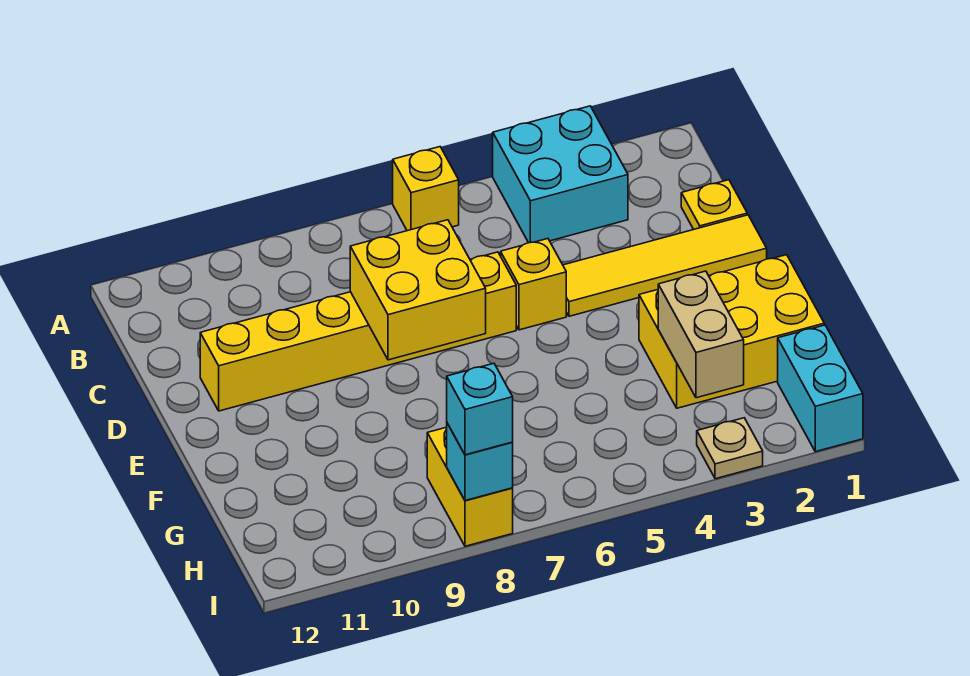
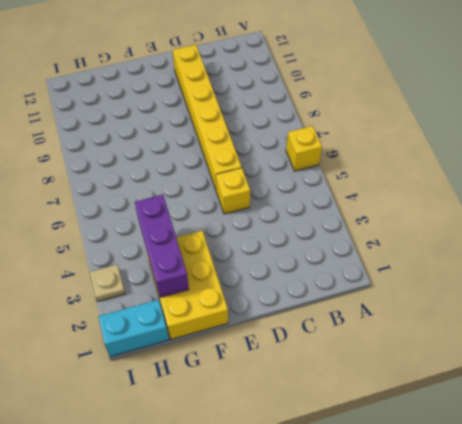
purple 1x3 brick [135,195,189,297] -> tan 1x2 brick [658,271,744,398]
none -> cyan 2x2 brick [493,106,628,243]
none -> yellow 1x1 plate [681,180,747,229]
none -> yellow 1x4 tile [563,215,767,316]

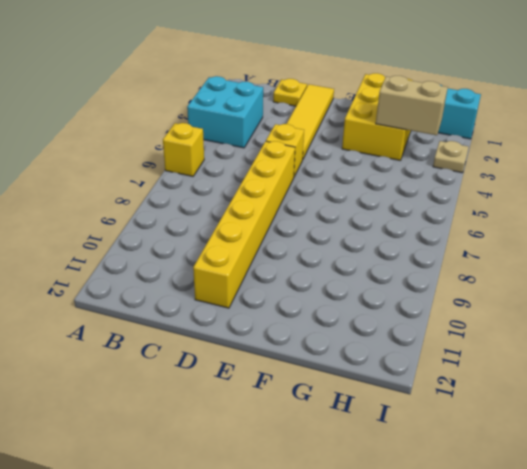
none -> yellow 1x2 brick [427,427,513,546]
none -> yellow 2x2 brick [350,220,486,360]
none -> cyan 1x1 brick [447,423,513,501]

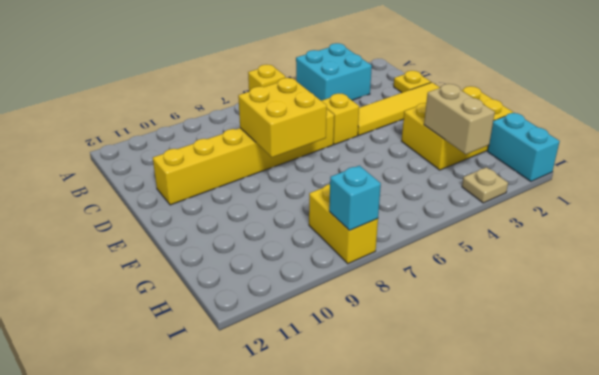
none -> cyan 1x1 brick [447,363,513,455]

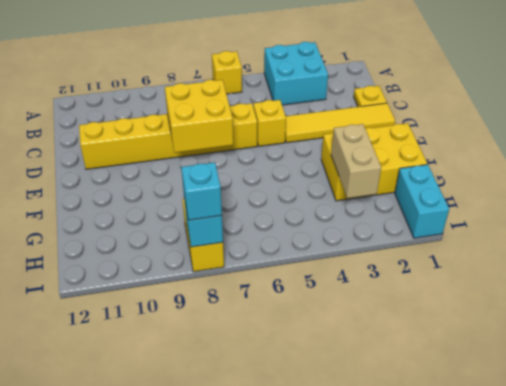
none -> tan 1x1 plate [697,418,763,479]

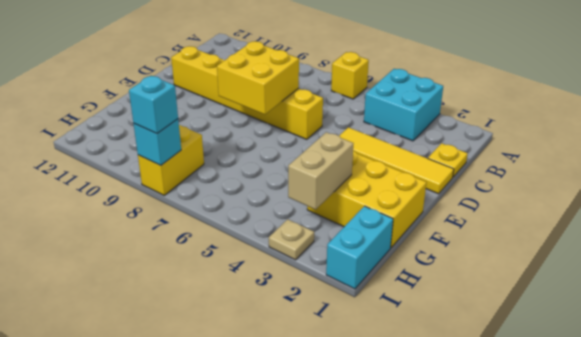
none -> yellow 1x1 brick [501,239,566,330]

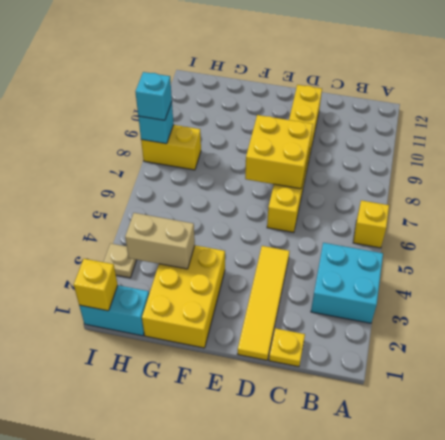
yellow 1x1 brick [74,259,118,311] -> yellow 1x1 brick moved to [501,239,566,330]

